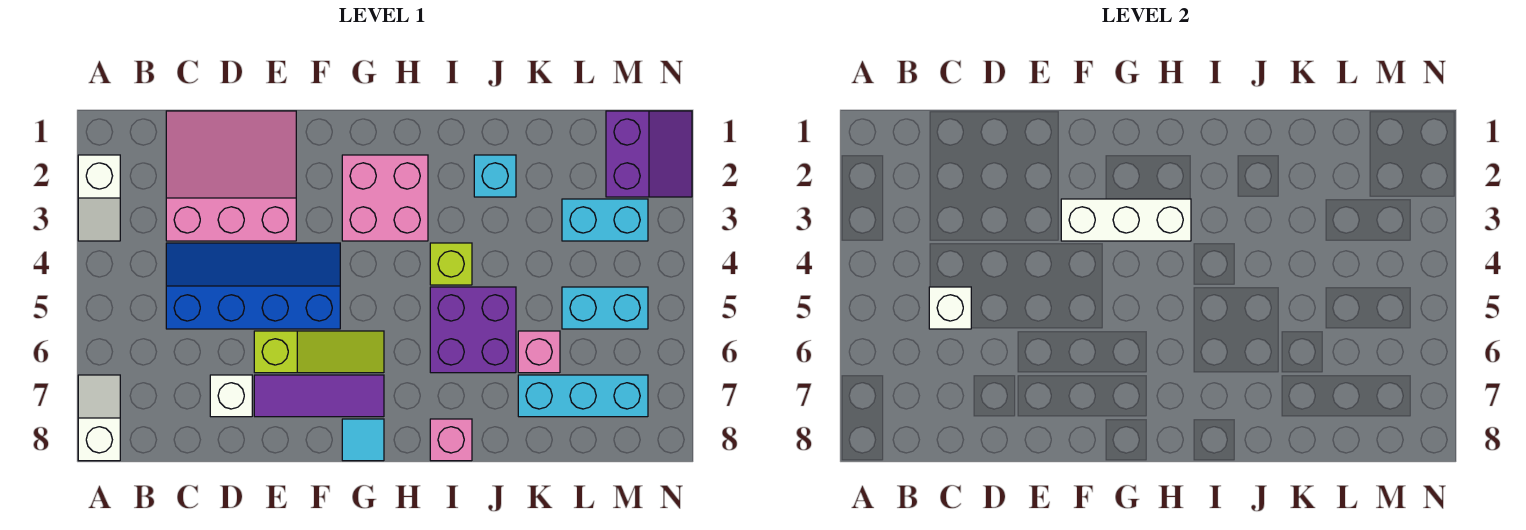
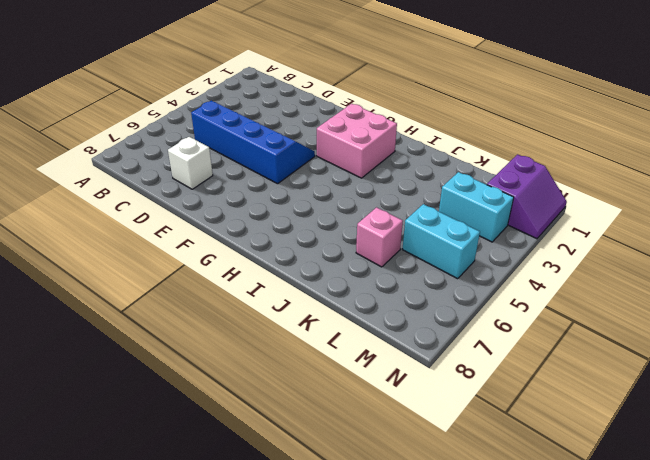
none -> white 1x2 slope [78,155,120,241]
none -> white 1x2 slope [78,375,120,461]
none -> pink 3x3 slope [166,111,296,241]

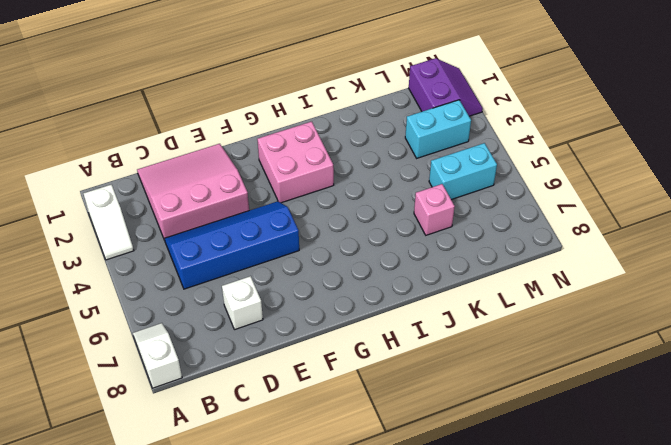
none -> lime 1x3 slope [254,331,384,373]
none -> purple 1x3 tile [254,375,384,417]
none -> cyan 1x1 tile [342,419,384,461]

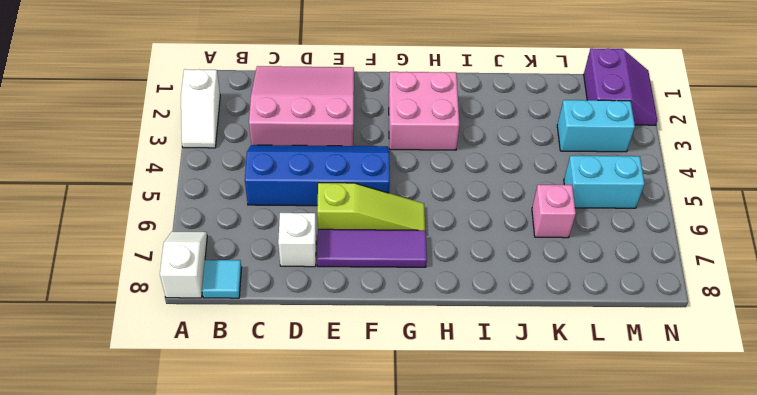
cyan 1x1 tile [202,260,242,298] -> cyan 1x1 tile moved to [342,419,384,461]
none -> lime 1x1 brick [430,243,472,285]
none -> purple 2x2 brick [430,287,516,373]
none -> pink 1x1 brick [430,419,472,461]

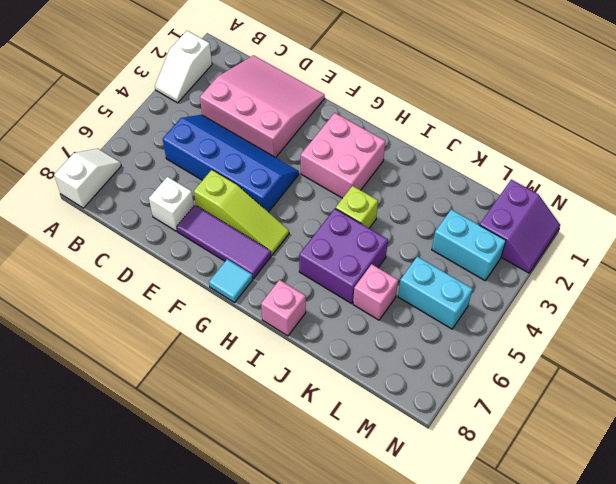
none -> cyan 1x1 brick [474,155,516,197]
none -> cyan 1x3 brick [518,375,648,417]
none -> white 1x1 brick [929,287,971,329]

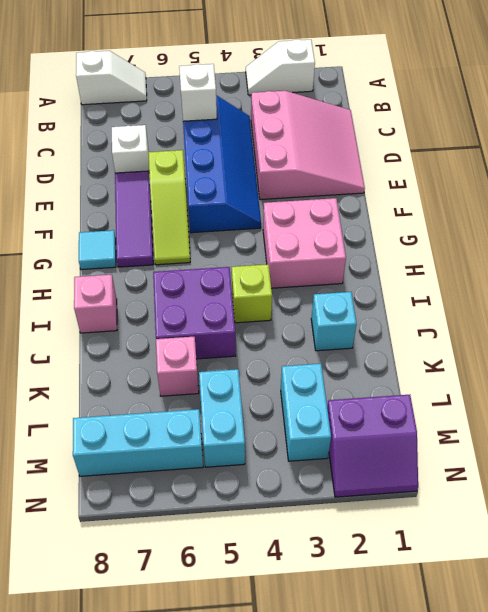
cyan 1x3 brick [73,409,203,476] -> cyan 1x3 brick turned to [518,375,648,417]
none -> white 1x3 brick [1061,199,1191,241]

